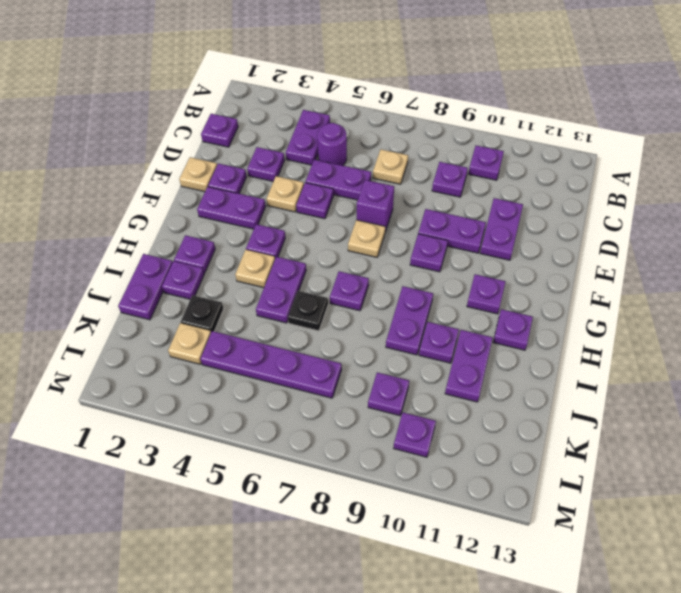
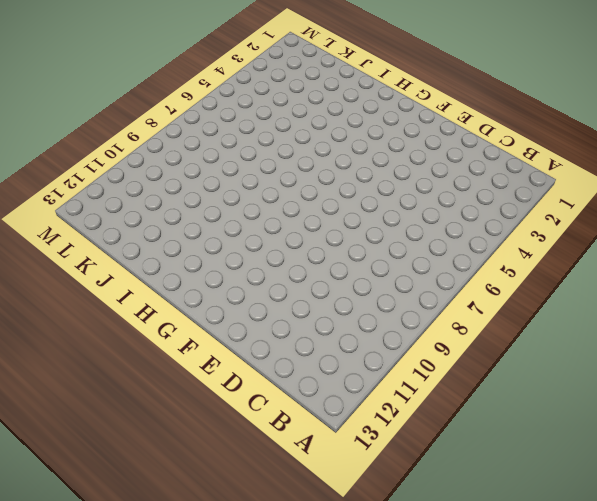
none -> purple 1x2 plate [286,110,330,165]
none -> purple 1x1 plate [469,146,504,180]
none -> purple 1x1 plate [201,114,238,147]
none -> purple 1x1 round brick [317,123,347,166]

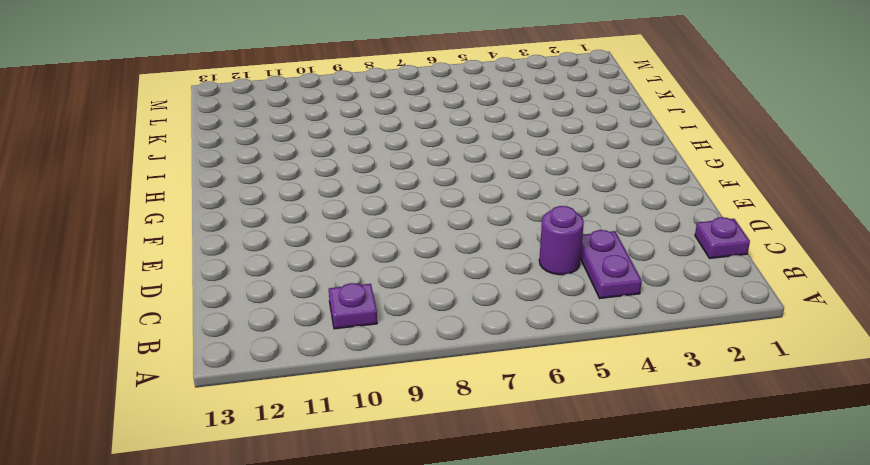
none -> tan 1x1 plate [373,149,408,184]
none -> purple 1x1 plate [432,162,468,197]
none -> purple 1x1 plate [247,147,285,182]
none -> purple 1x2 plate [306,160,371,200]

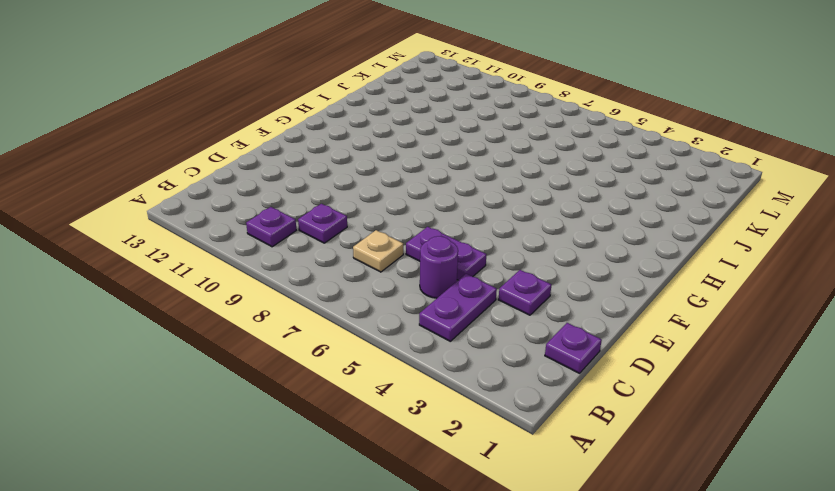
none -> purple 1x2 plate [480,198,523,260]
none -> tan 1x1 plate [179,157,217,192]
none -> purple 1x1 plate [208,163,247,193]
none -> tan 1x1 plate [267,176,304,212]

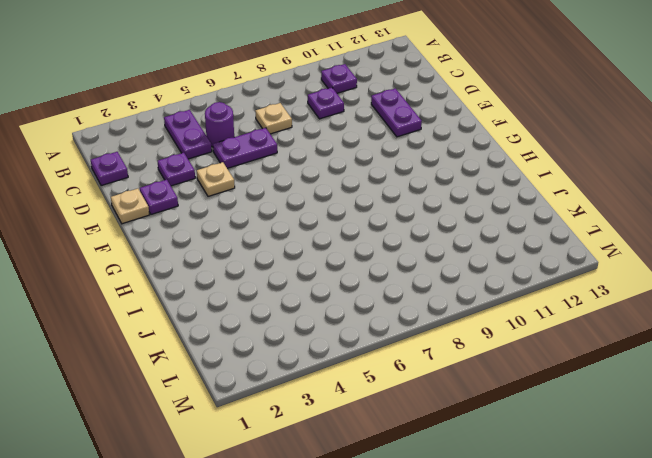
none -> purple 1x1 plate [296,182,333,219]
none -> purple 1x1 brick [357,180,394,232]
none -> purple 1x2 plate [418,209,486,253]
none -> purple 1x2 plate [197,187,266,229]

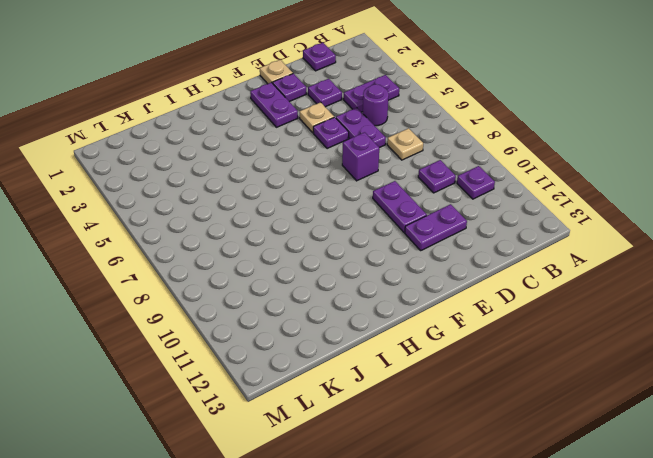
none -> tan 1x1 plate [348,220,385,257]
none -> purple 1x1 plate [410,234,448,272]
none -> purple 1x1 plate [246,224,285,258]
none -> purple 1x1 plate [467,274,506,314]

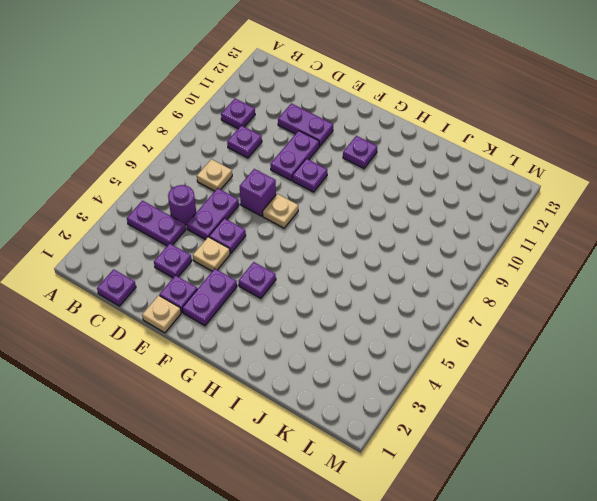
none -> purple 1x1 plate [174,235,215,273]
none -> tan 1x1 plate [235,250,275,288]
none -> purple 1x2 plate [256,257,306,323]
none -> purple 1x1 plate [330,271,369,311]

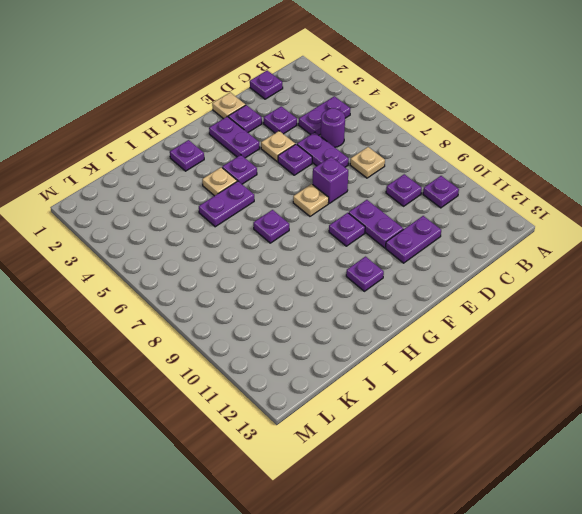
none -> purple 1x2 plate [386,286,433,355]
none -> purple 1x1 plate [493,309,533,350]
none -> purple 1x2 plate [118,254,173,320]
none -> purple 1x1 plate [162,261,204,299]

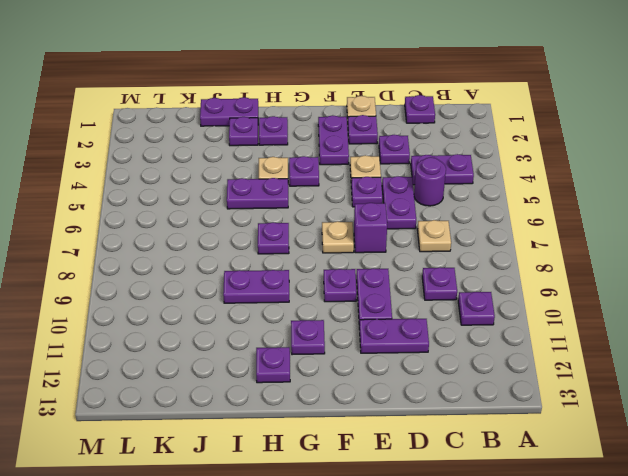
none -> black 1x1 plate [288,291,328,331]
none -> purple 1x1 plate [419,322,459,363]
none -> purple 1x2 plate [445,330,493,402]
none -> black 1x1 plate [181,295,223,332]

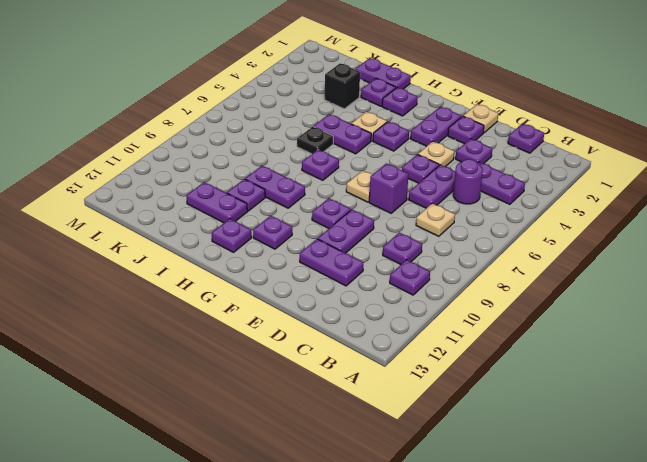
black 1x1 brick [325,63,360,109] -> black 1x1 plate [181,295,223,332]
none -> tan 1x1 plate [168,323,211,364]
none -> purple 1x4 plate [201,331,342,398]
none -> purple 1x1 plate [368,372,409,416]
none -> purple 1x1 plate [394,412,436,457]

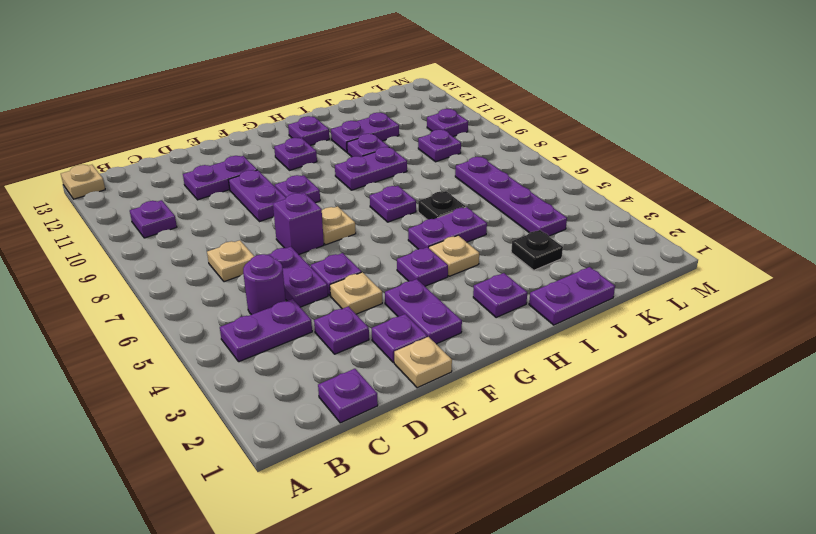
tan 1x1 plate [61,165,105,199] -> tan 1x1 plate moved to [168,323,211,364]
none -> purple 1x1 plate [432,162,468,197]
none -> purple 1x1 plate [162,261,204,299]

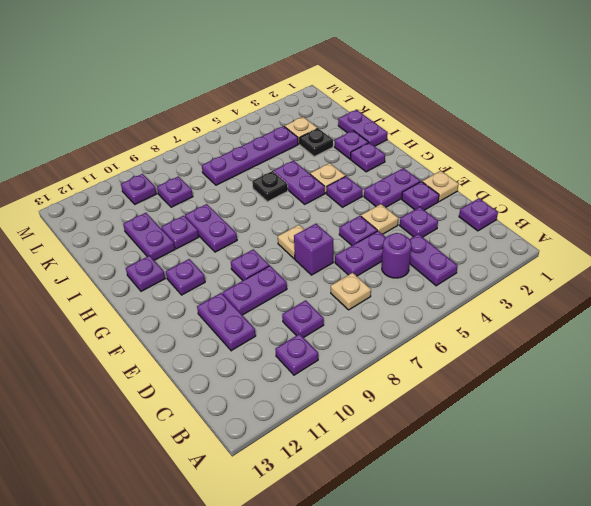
none -> purple 1x1 plate [330,271,369,311]

